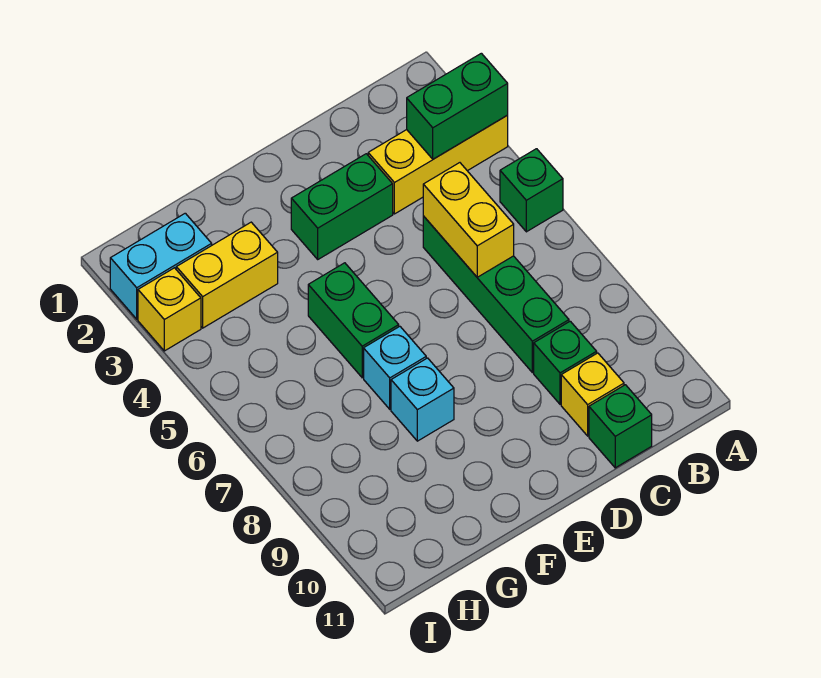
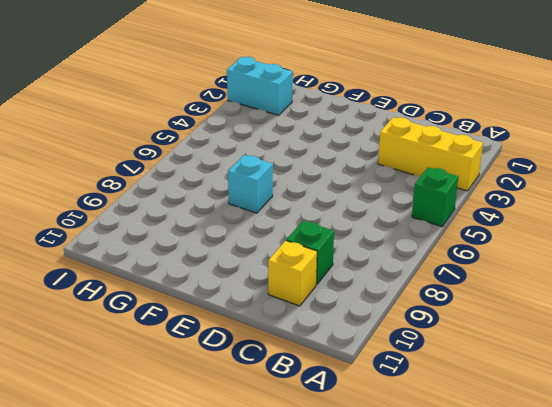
none -> green 1x4 brick [423,216,569,373]
none -> green 1x1 brick [589,385,652,468]
none -> green 1x2 brick [291,154,393,259]

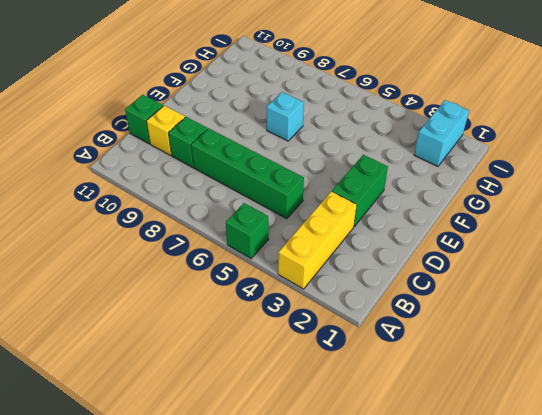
none -> green 1x2 brick [308,263,399,378]
none -> cyan 1x1 brick [391,358,454,441]
none -> yellow 1x2 brick [176,222,278,328]

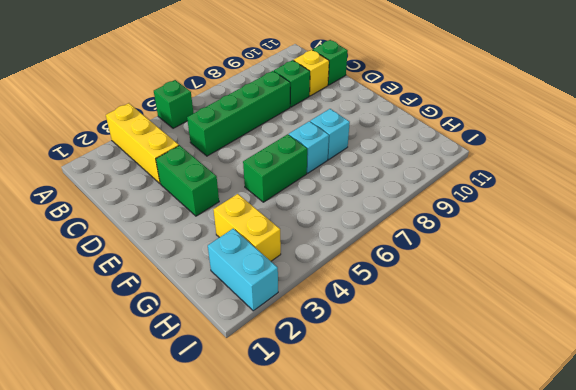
none -> yellow 1x1 brick [138,268,201,351]
none -> green 1x2 brick [407,53,508,159]
none -> yellow 1x2 brick [423,163,514,277]

